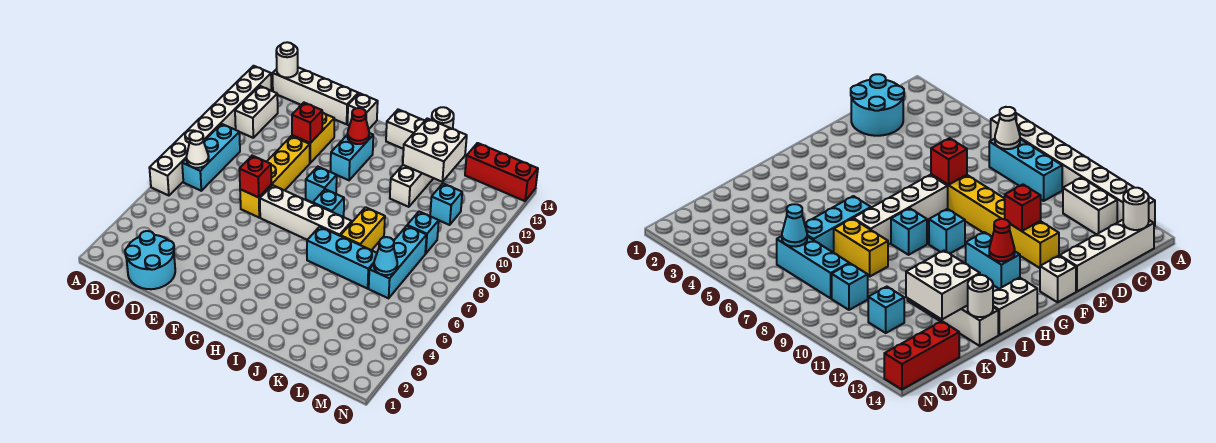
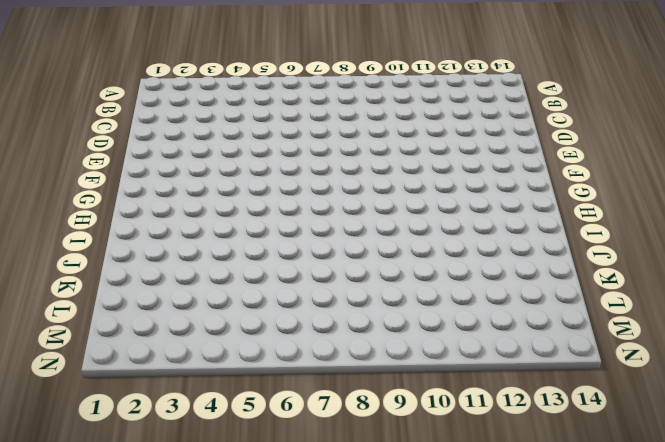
none -> white 1x8 brick [150,66,271,196]
none -> cyan 1x3 brick [182,124,240,191]
none -> white 1x2 brick [235,86,278,138]

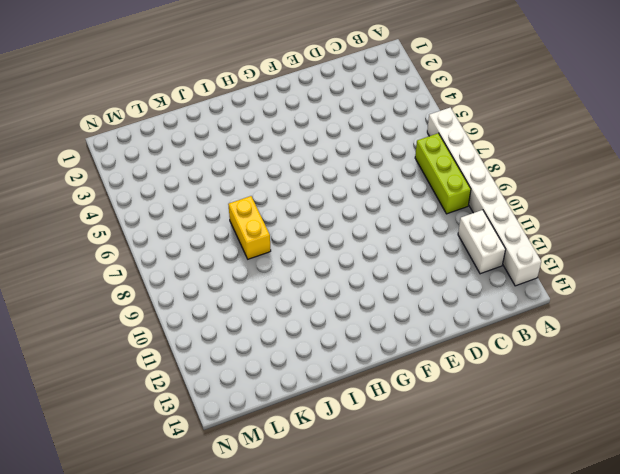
lime 1x3 brick [415,133,471,214] -> cyan 1x3 brick [182,124,240,191]
none -> white 1x4 brick [273,67,358,124]
none -> cyan 2x2 round brick [125,231,175,289]
none -> yellow 1x4 brick [240,136,310,217]

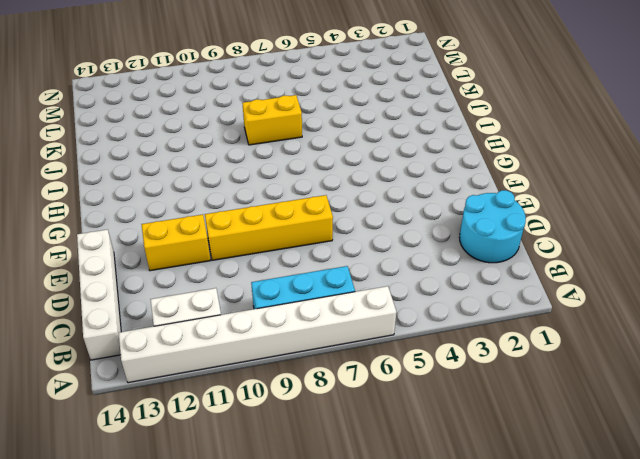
none -> white 1x4 brick [260,185,352,240]
none -> white 1x1 brick [348,93,378,129]
none -> cyan 1x1 brick [306,167,337,203]

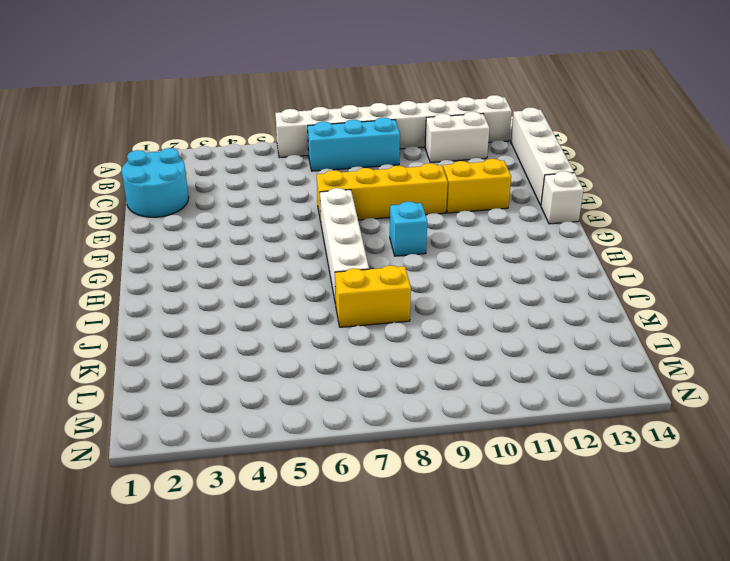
none -> cyan 1x2 brick [331,133,373,180]
none -> cyan 1x1 brick [313,189,344,217]
none -> white 1x2 brick [386,110,425,149]

